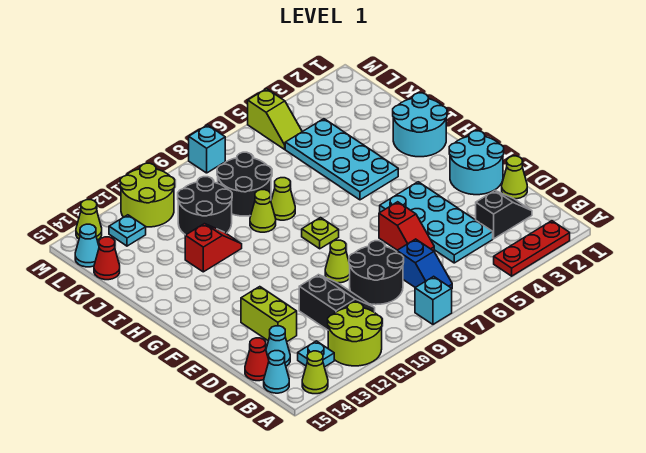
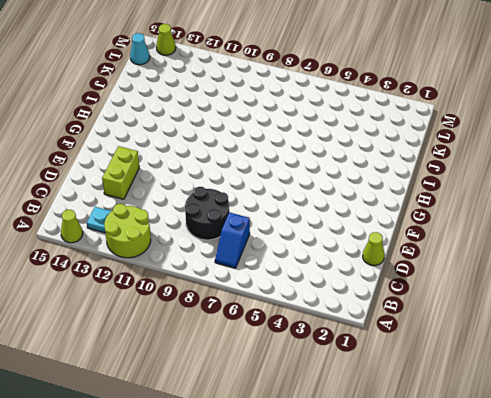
none -> red 1x3 plate [494,221,570,276]
none -> cyan 1x1 brick [415,276,452,324]
none -> cyan 1x1 cone [264,351,289,393]
none -> black 1x2 slope [476,191,532,239]

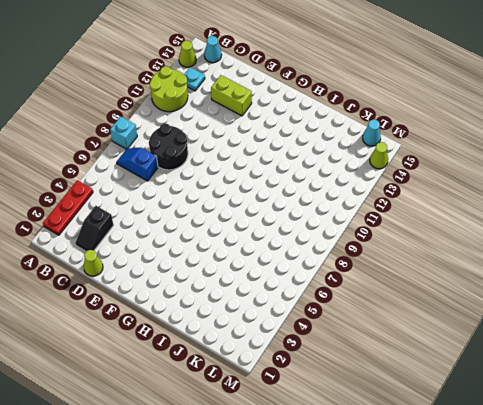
none -> cyan 2x4 plate [380,182,493,263]
none -> black 2x2 slope [299,275,375,330]
none -> cyan 1x1 cone [266,326,290,366]
none -> red 1x1 cone [245,338,269,381]

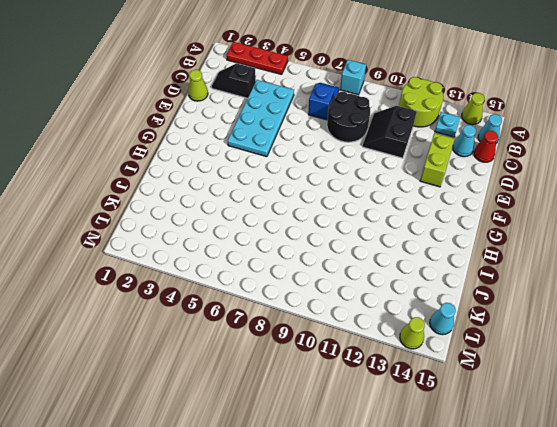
none -> red 1x2 slope [379,202,434,251]
none -> cyan 2x2 round brick [449,131,504,195]
none -> lime 1x1 cone [325,240,350,283]
none -> lime 1x1 plate [302,218,339,249]

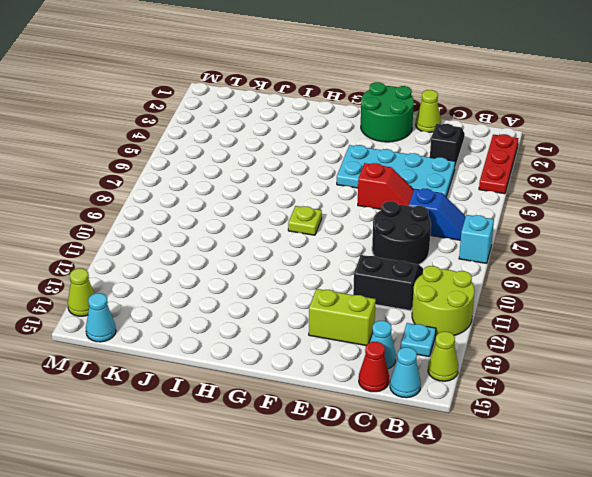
green 2x2 round brick [361,82,414,142] -> cyan 2x2 round brick [449,131,504,195]
none -> lime 1x1 cone [325,240,350,283]
none -> cyan 2x2 round brick [393,93,447,157]
none -> cyan 2x4 plate [285,119,398,200]
none -> lime 1x1 cone [271,178,295,220]

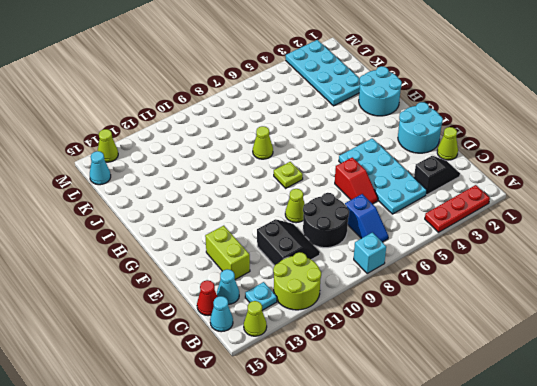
cyan 2x4 plate [286,40,360,106] -> cyan 2x4 plate moved to [285,119,398,200]
none -> lime 1x1 cone [250,190,276,232]
none -> red 1x2 slope [185,224,242,272]
none -> black 2x2 round brick [217,152,272,216]
none -> black 2x2 round brick [178,177,232,235]

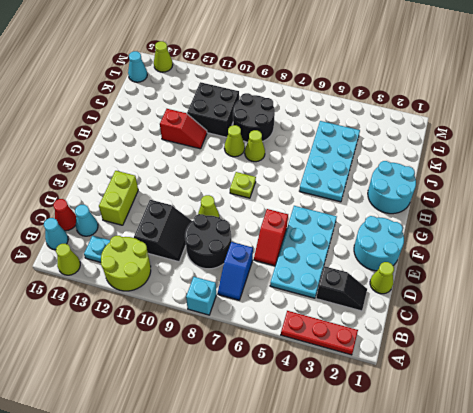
black 2x2 brick [187,82,239,137] -> black 2x2 round brick [178,177,232,235]
none -> red 1x1 cone [94,237,120,280]
none -> lime 1x2 slope [248,89,302,149]
none -> lime 2x2 round brick [120,163,175,227]
none -> cyan 1x1 plate [109,215,146,246]

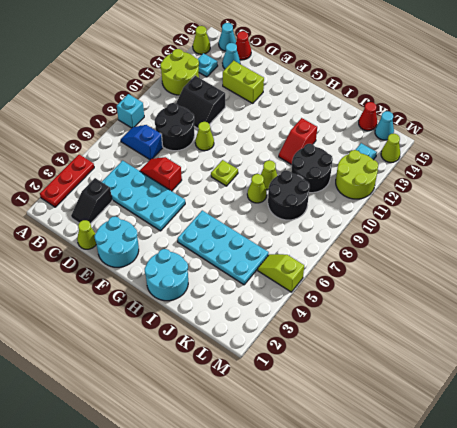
none -> cyan 1x1 brick [189,125,225,173]

